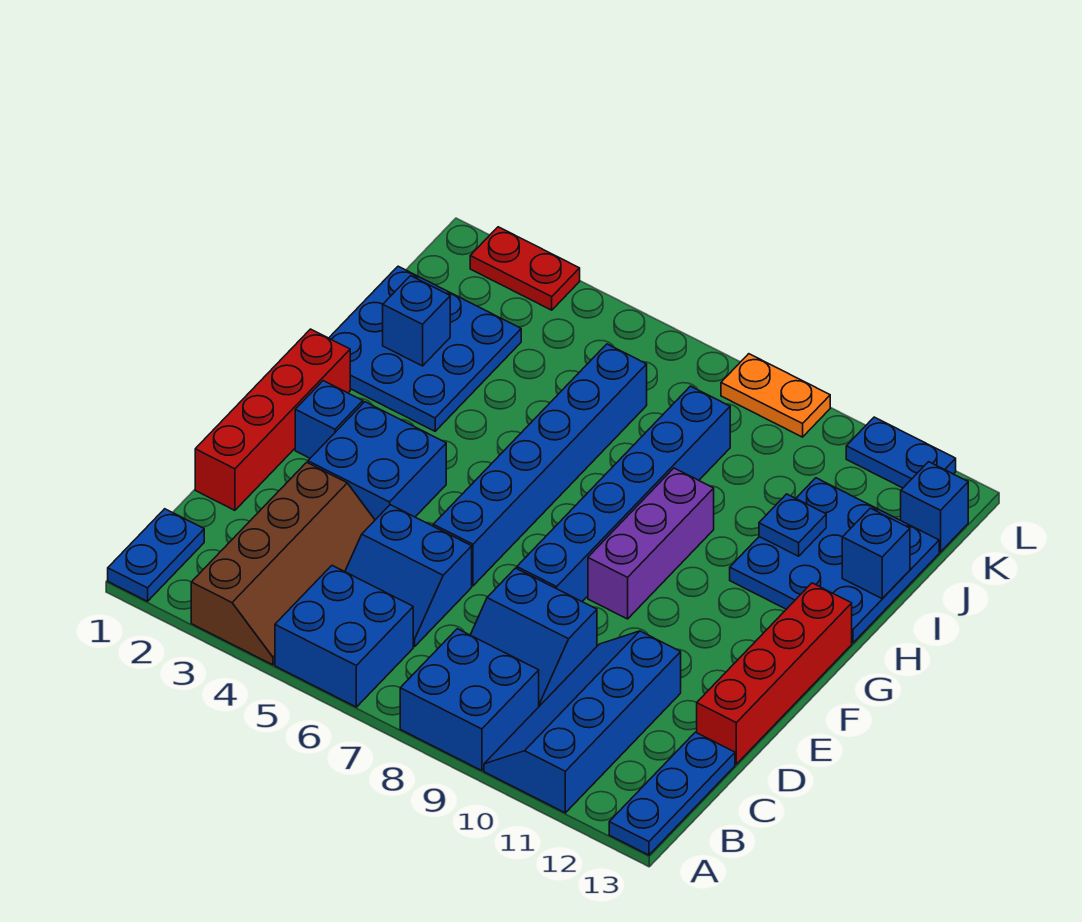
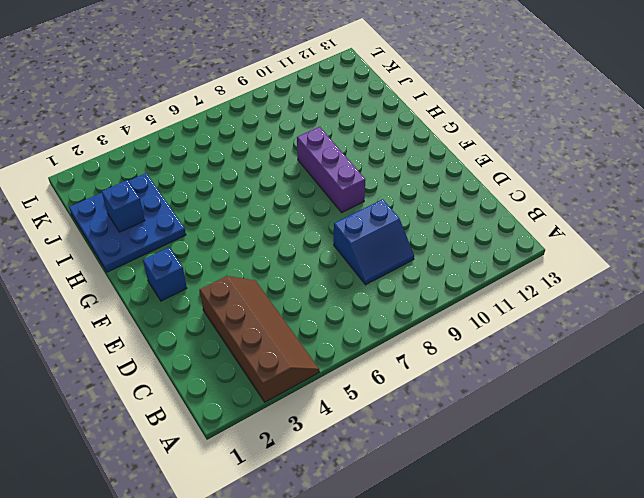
none -> blue 1x2 plate [108,509,204,601]
none -> blue 2x2 brick [275,566,413,707]
none -> blue 2x2 brick [400,629,539,771]

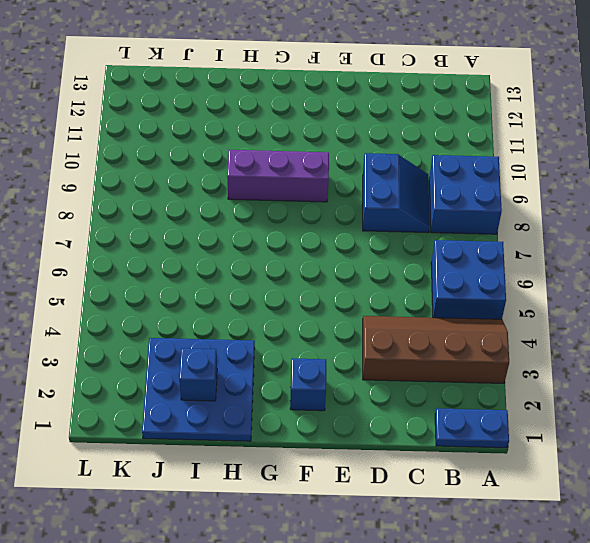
none -> blue 2x4 slope [484,631,681,813]
none -> blue 1x3 plate [609,732,735,855]
none -> blue 2x2 slope [345,505,472,646]

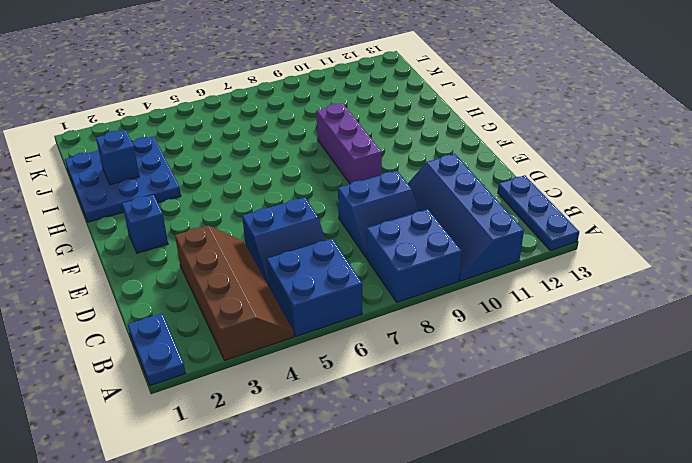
none -> red 1x4 brick [195,329,350,510]
none -> red 1x4 brick [697,583,852,764]
none -> blue 2x2 brick [308,402,446,520]

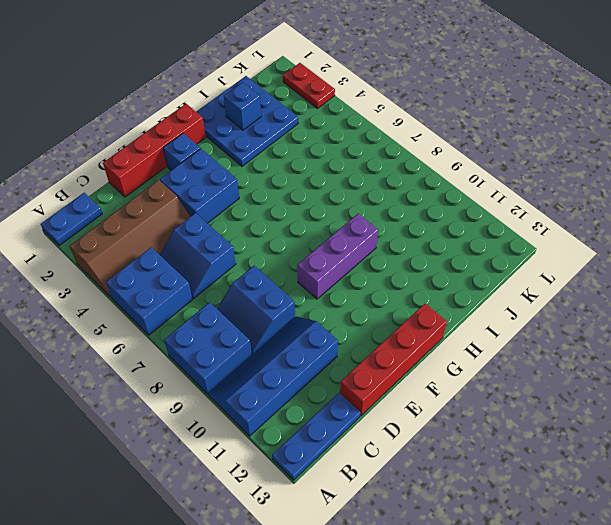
none -> blue 1x6 brick [433,344,647,586]
none -> blue 1x6 brick [517,386,730,602]
none -> blue 3x3 plate [730,478,939,643]

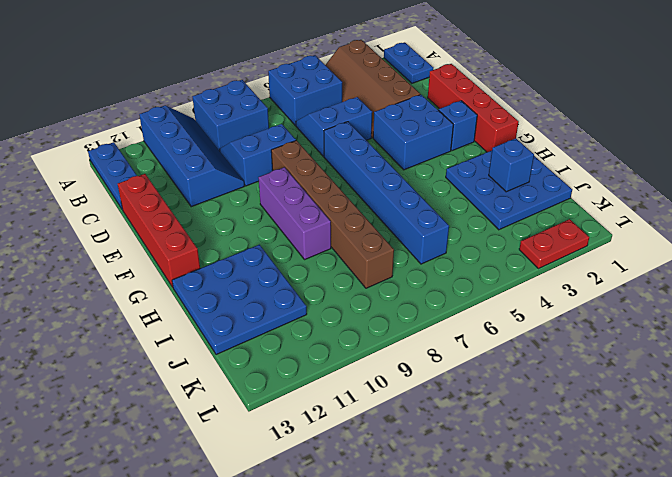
brown 1x6 brick [271,141,394,288] -> blue 1x6 brick [517,386,730,602]
none -> blue 1x1 brick [901,462,968,552]
none -> orange 1x2 plate [721,354,830,437]
none -> blue 1x2 plate [846,417,956,488]

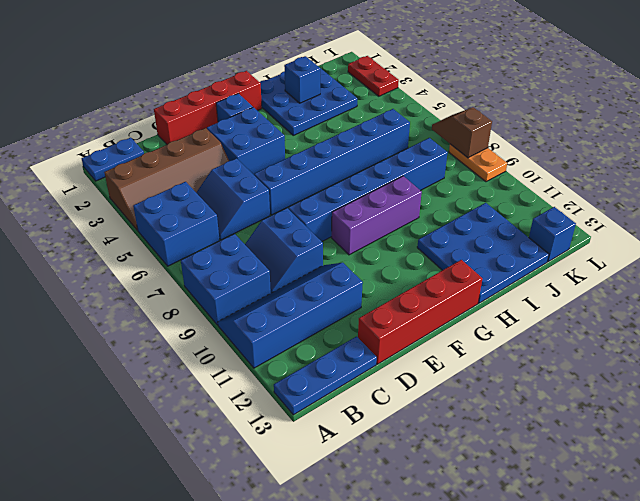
brown 1x2 slope [432,107,492,158] -> none
none -> blue 1x2 plate [846,417,956,488]
none -> blue 1x1 plate [759,494,826,556]
none -> blue 1x1 brick [842,508,910,599]

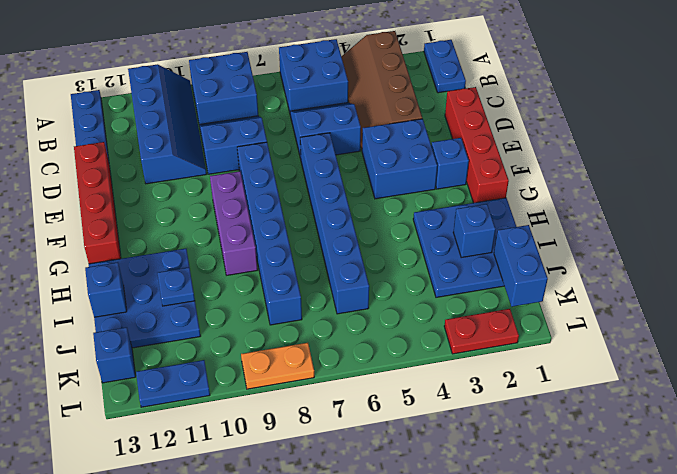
blue 1x2 brick [494,225,548,307] -> none

